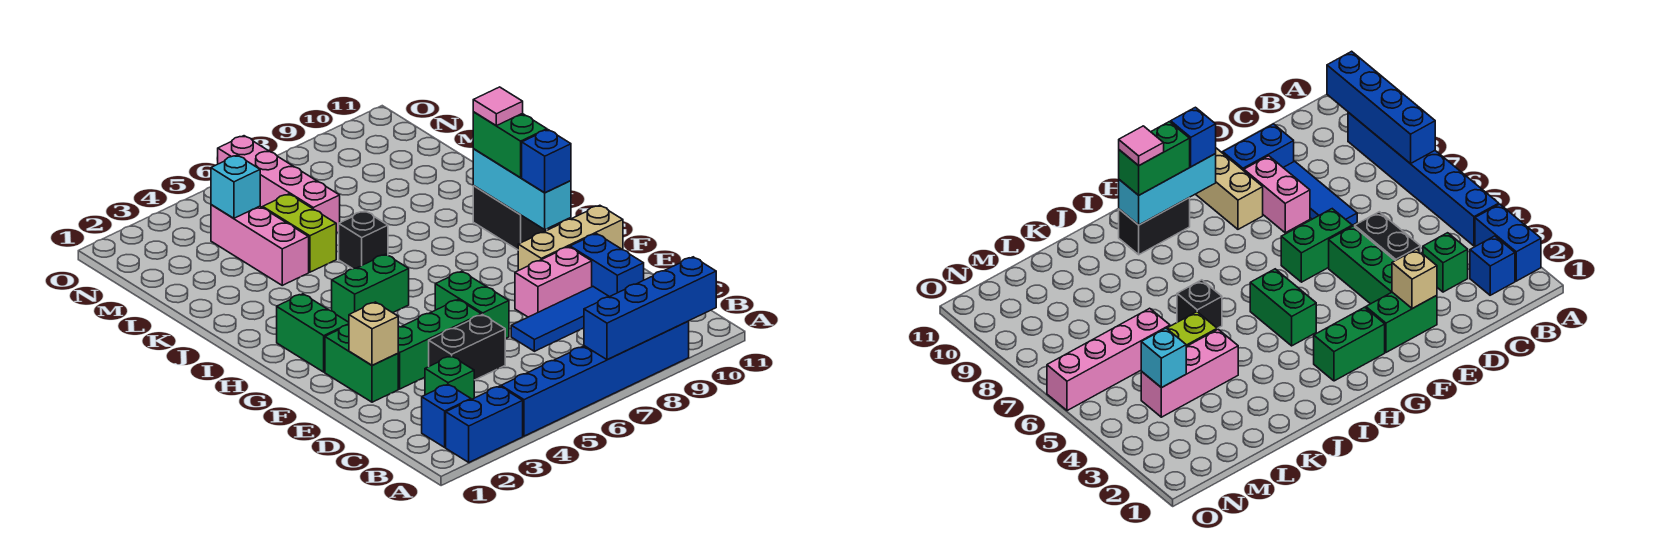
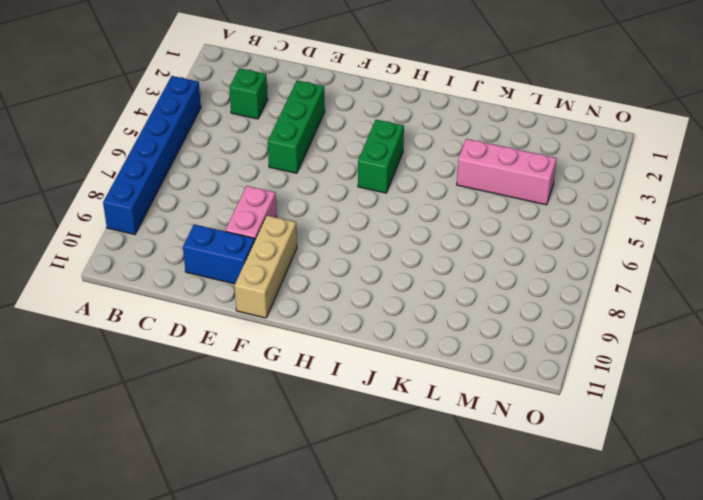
none -> blue 1x2 brick [446,386,523,462]
none -> blue 1x1 brick [422,384,471,447]
none -> black 1x2 brick [429,314,505,380]

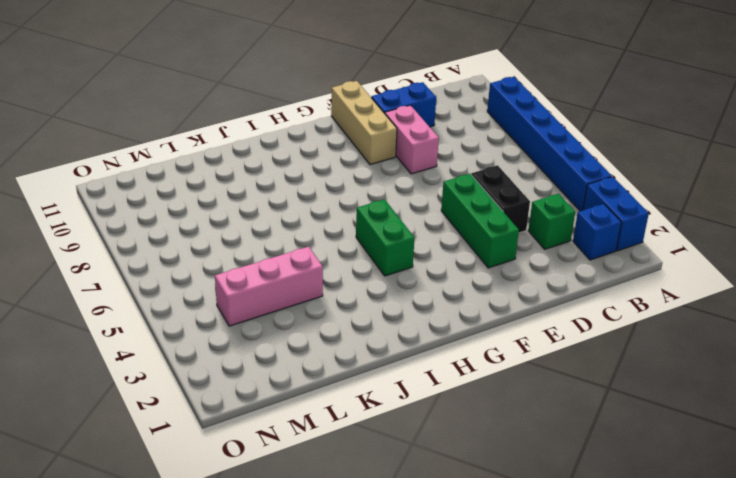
none -> blue 1x3 tile [511,287,609,351]
none -> green 1x2 brick [325,325,398,402]
none -> green 1x2 brick [435,271,509,339]

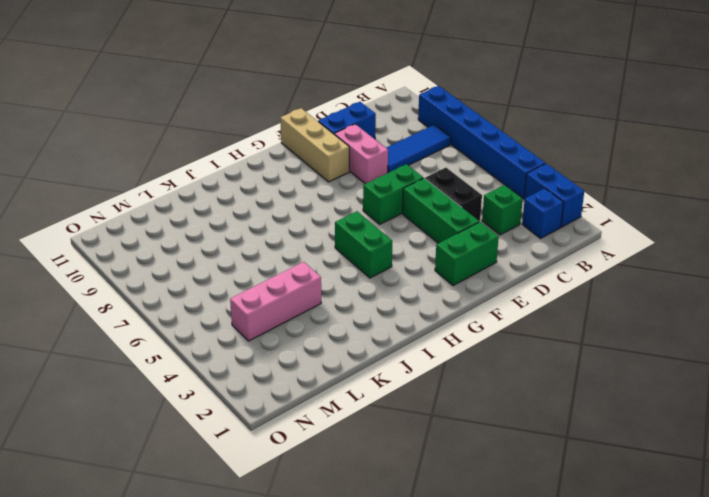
blue 1x3 tile [386,125,451,173] -> blue 1x3 tile turned to [511,287,609,351]
none -> green 1x2 brick [277,294,349,372]
none -> black 1x2 brick [473,186,547,250]
none -> black 1x1 brick [339,211,388,269]

